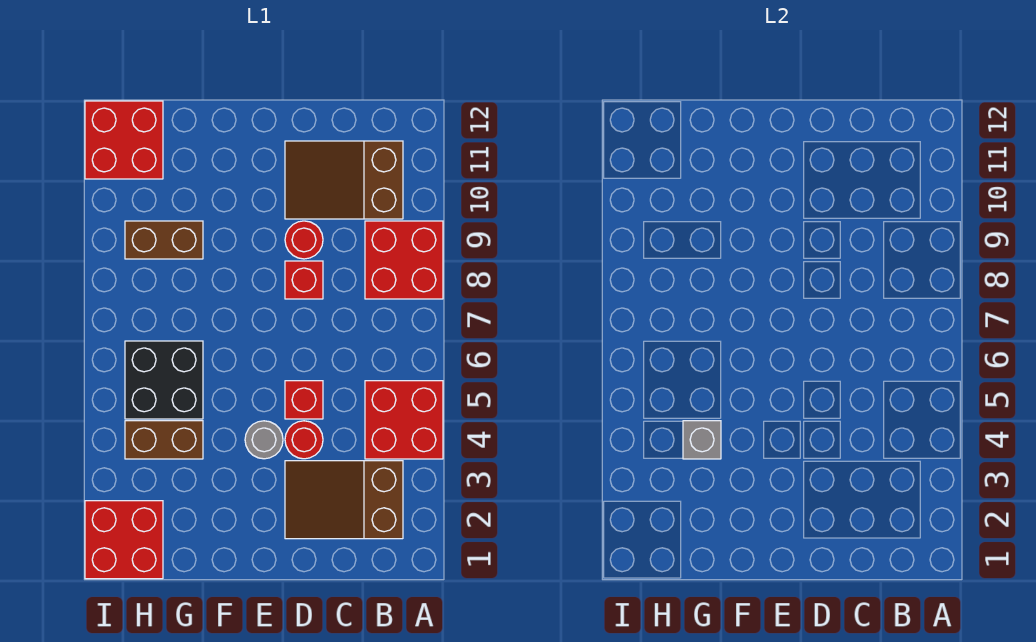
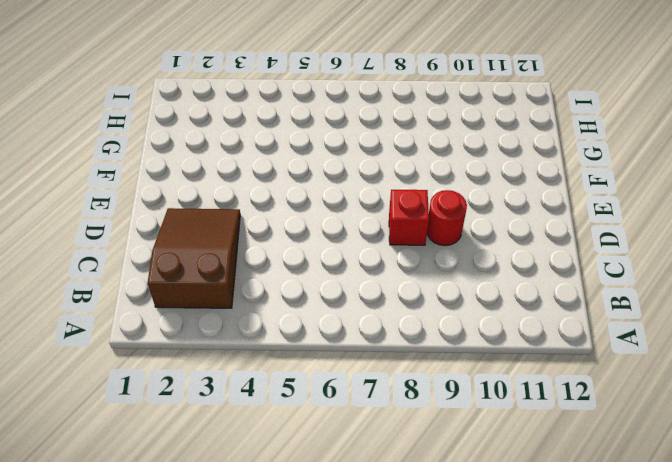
none -> red 2x2 brick [365,381,443,459]
none -> red 2x2 brick [365,221,443,299]
none -> brown 2x3 slope [285,141,403,219]

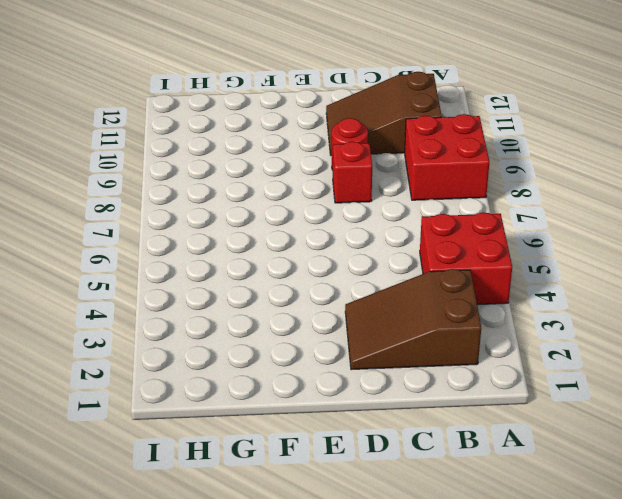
none -> red 1x1 round brick [285,421,323,459]
none -> red 1x1 brick [285,381,323,419]
none -> grey 1x1 round brick [245,421,283,459]

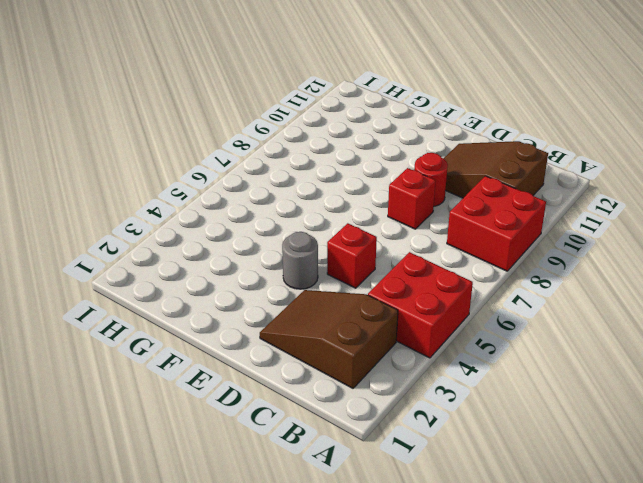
none -> red 1x1 round brick [285,421,323,459]
none -> brown 1x2 brick [125,421,203,459]
none -> black 2x2 brick [125,341,203,419]

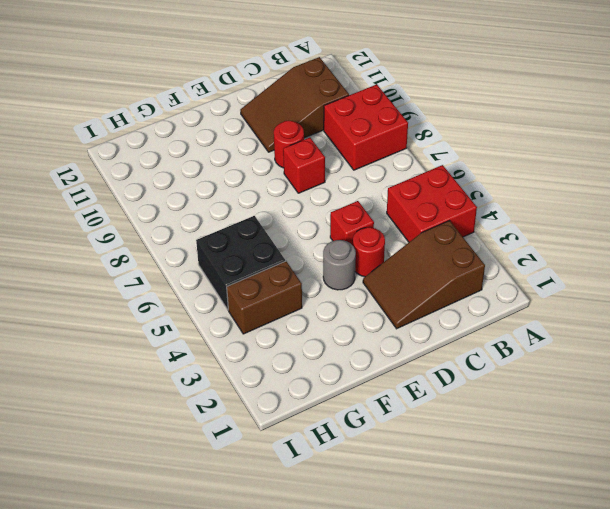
none -> brown 1x2 brick [125,221,203,259]
none -> red 2x2 brick [85,501,163,579]
none -> red 2x2 brick [85,101,163,179]

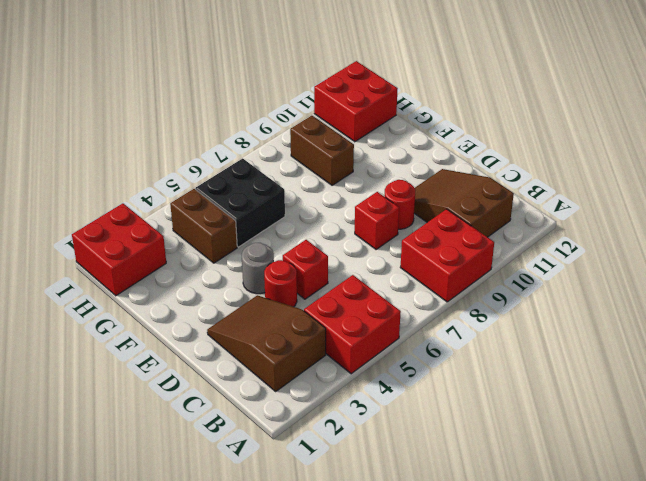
none -> grey 1x1 brick [683,421,721,459]

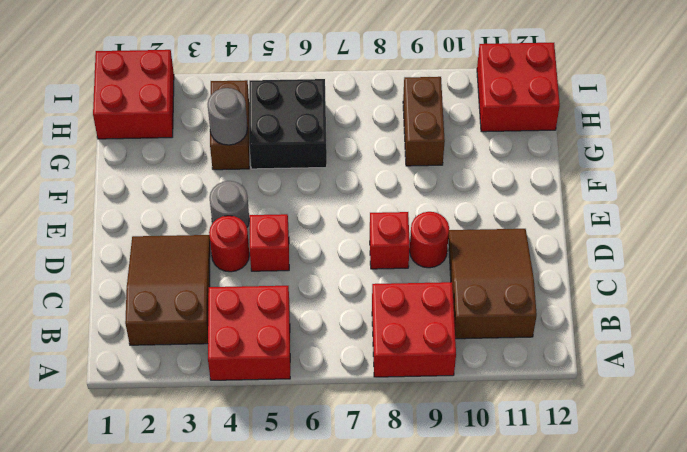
grey 1x1 round brick [208,88,248,145] -> grey 1x1 brick [683,421,721,459]

